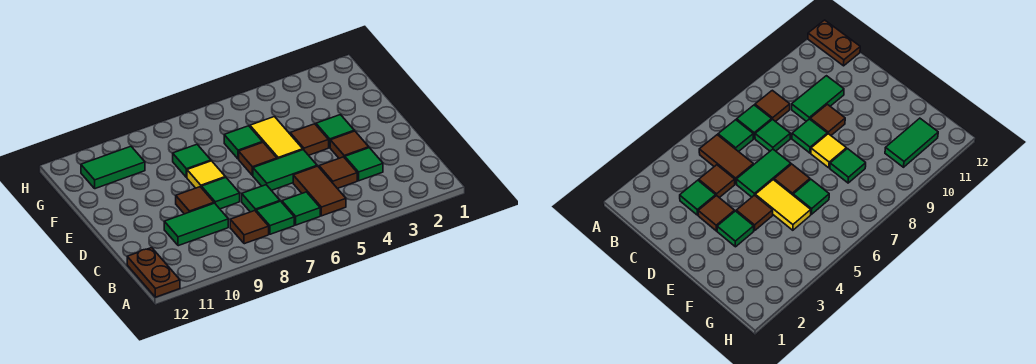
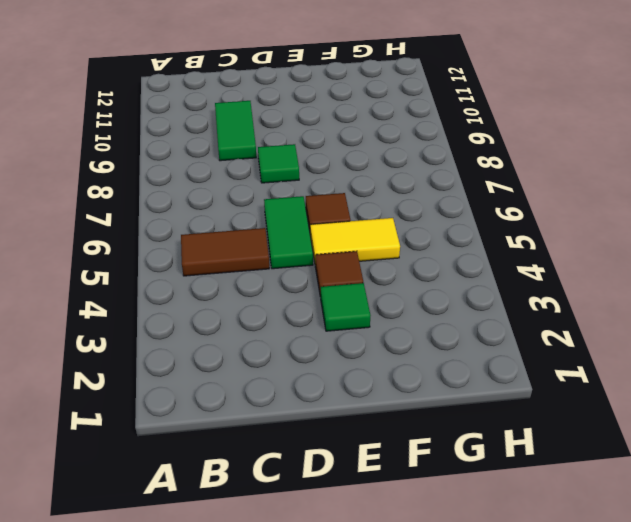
none -> brown 1x2 plate [127,248,180,297]
none -> green 1x1 tile [282,192,320,225]
none -> green 1x1 tile [256,201,294,234]

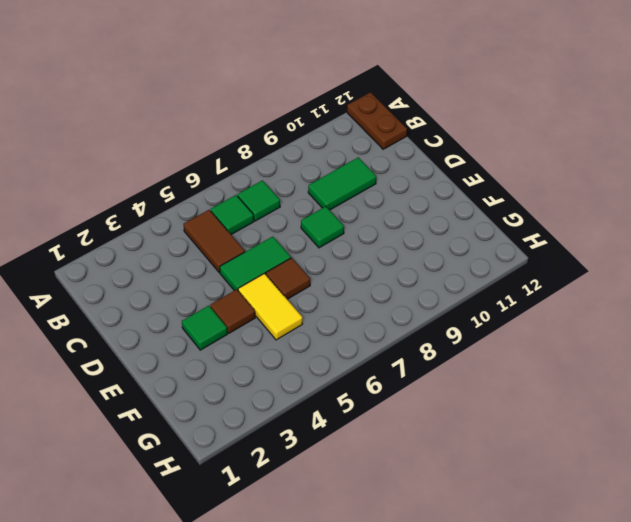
none -> brown 1x1 tile [230,211,269,244]
none -> green 1x1 tile [345,148,383,181]
none -> brown 1x1 tile [319,157,357,189]

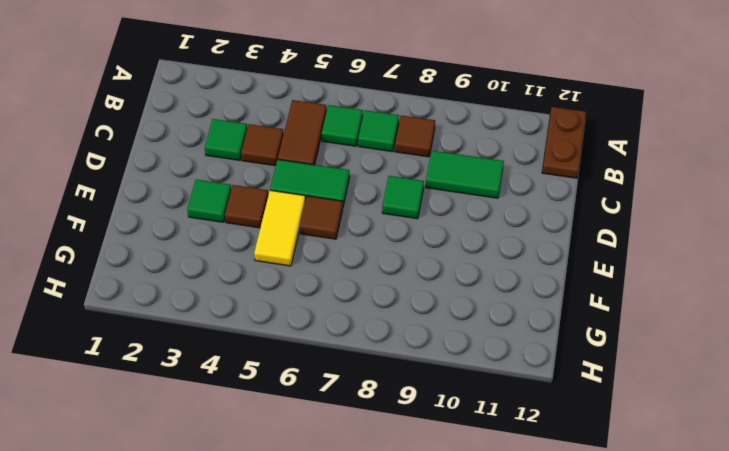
none -> green 1x1 tile [242,185,280,212]
none -> brown 1x1 tile [330,131,369,158]
none -> brown 1x1 tile [176,187,214,214]

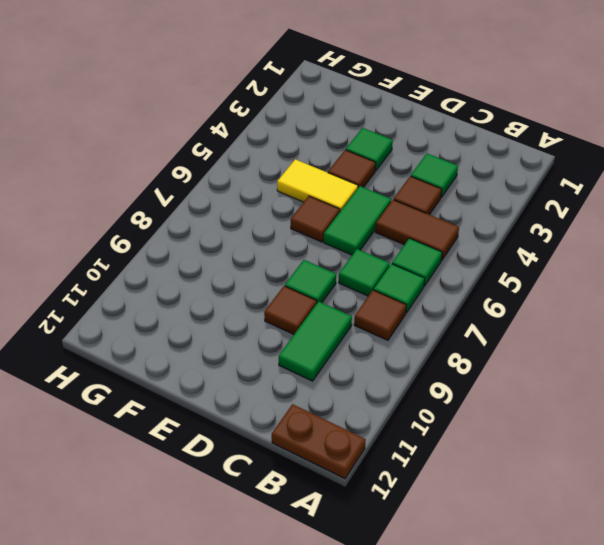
none -> brown 1x1 tile [330,131,369,158]
none -> yellow 1x1 tile [187,161,225,188]
none -> green 1x1 tile [224,126,263,159]

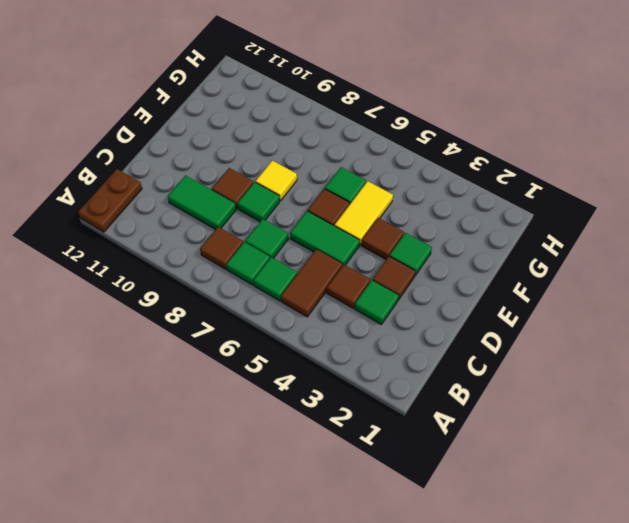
none -> green 1x1 tile [173,144,211,177]
none -> green 1x2 tile [81,146,145,189]

